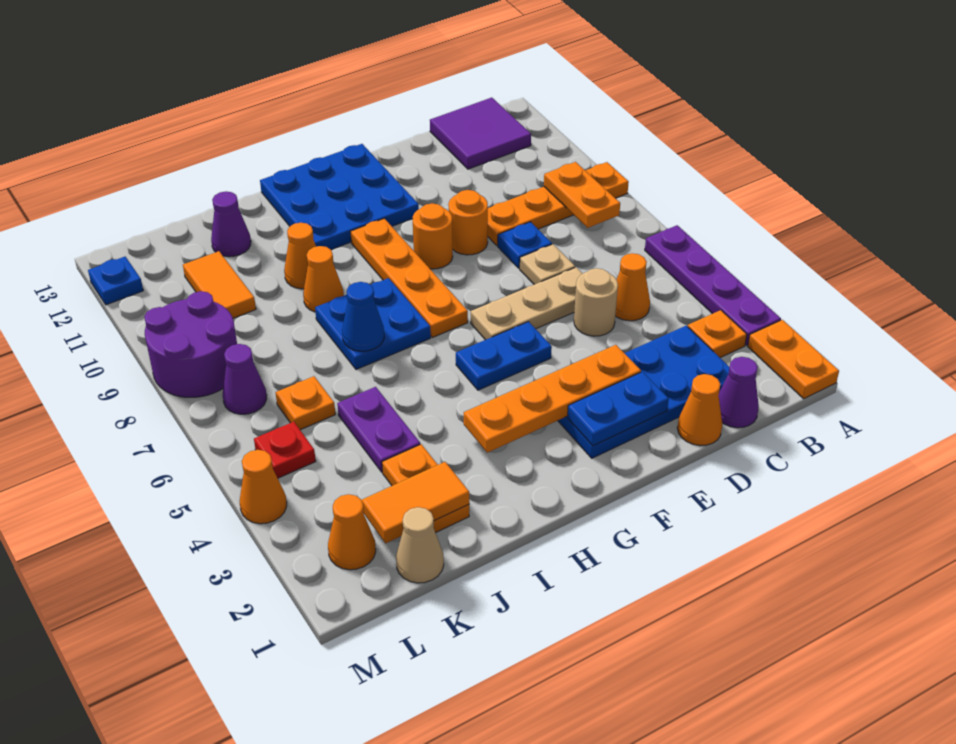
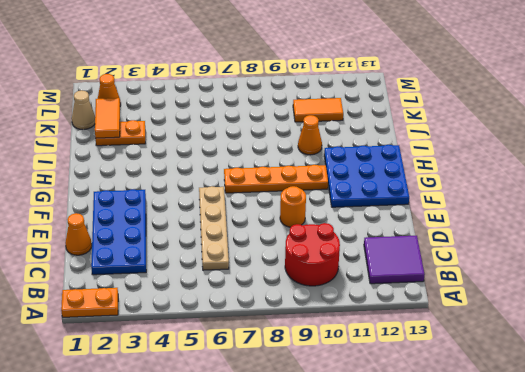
red 2x2 round brick [285,223,340,286] -> orange 1x4 plate [488,162,629,245]
tan 1x4 plate [199,186,229,270] -> tan 1x3 plate [471,267,583,340]
none -> purple 1x4 plate [645,225,781,345]
none -> orange 1x1 plate [688,310,747,358]
none -> purple 1x1 cone [719,357,759,428]
none -> orange 1x1 cone [615,253,650,321]

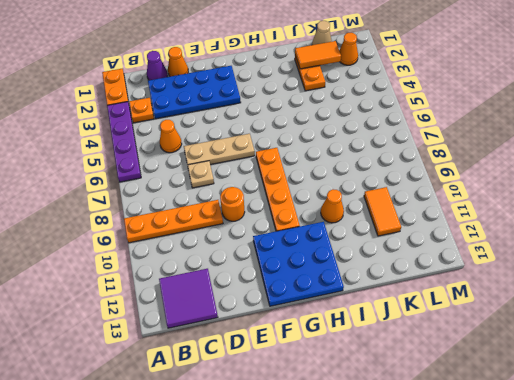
none -> tan 1x1 round brick [574,268,618,336]
none -> blue 1x1 plate [498,222,552,268]
none -> blue 1x2 plate [456,322,552,390]
none -> orange 1x1 round brick [413,203,453,269]

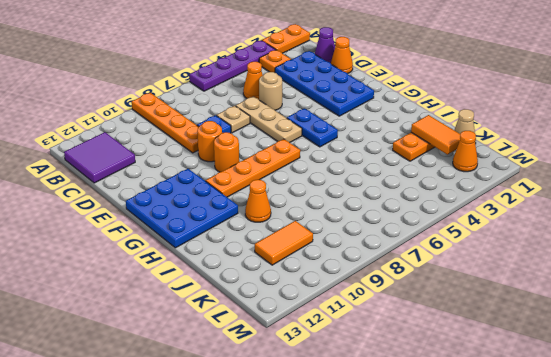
none -> blue 2x2 plate [315,278,431,369]
none -> orange 1x1 cone [303,246,344,312]
none -> purple 1x2 plate [337,387,420,472]
none -> purple 1x1 cone [211,191,251,257]

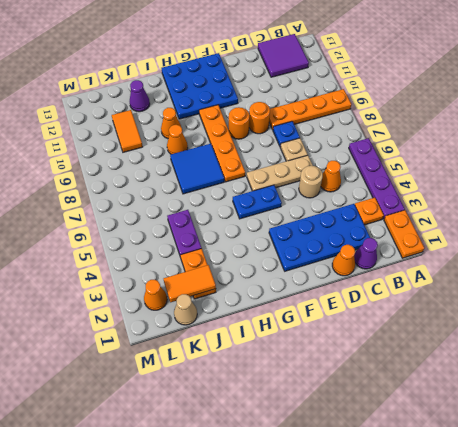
blue 2x2 tile [170,144,224,194] -> blue 2x2 plate [315,278,431,369]
none -> orange 1x1 plate [275,376,335,430]
none -> red 1x1 plate [254,422,316,478]
none -> purple 1x1 cone [223,344,267,414]
none -> purple 2x2 round brick [144,291,237,397]

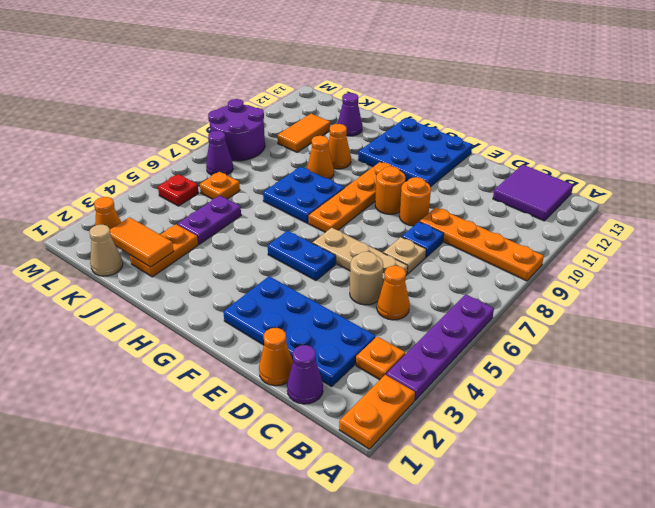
none -> orange 1x1 cone [240,450,287,524]
none -> blue 1x1 plate [88,257,143,305]
none -> orange 1x2 plate [544,162,620,228]
none -> blue 1x2 plate [567,372,669,446]

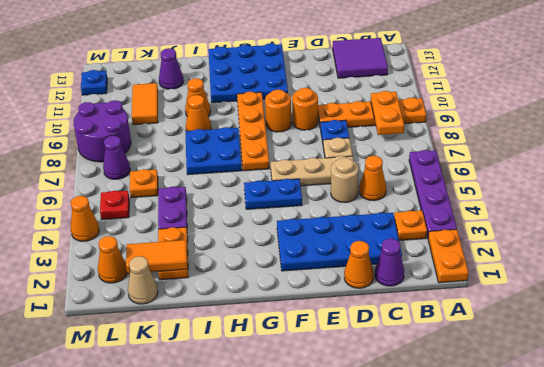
none -> blue 1x2 plate [567,372,669,446]
none -> orange 1x4 plate [464,345,641,453]
none -> blue 1x1 cone [342,282,384,351]

